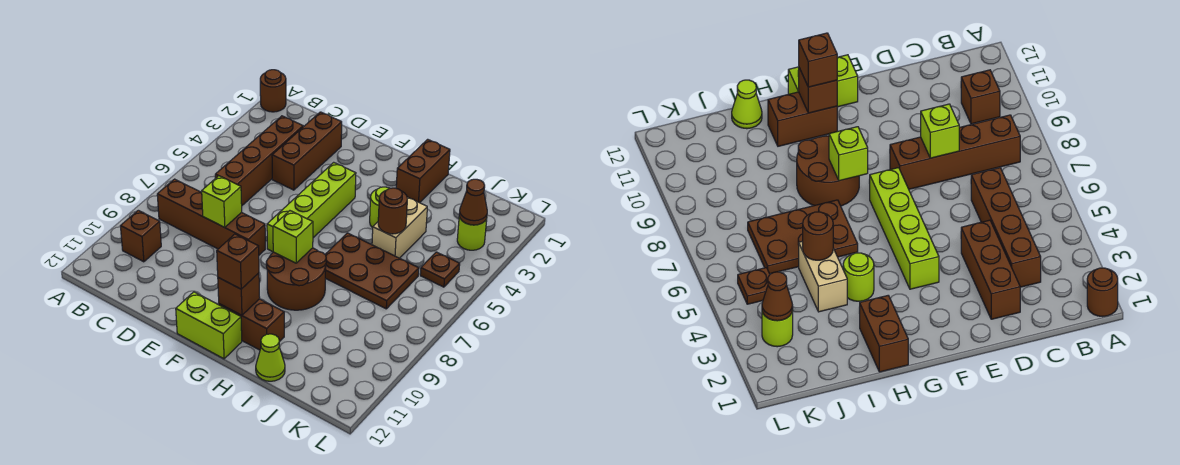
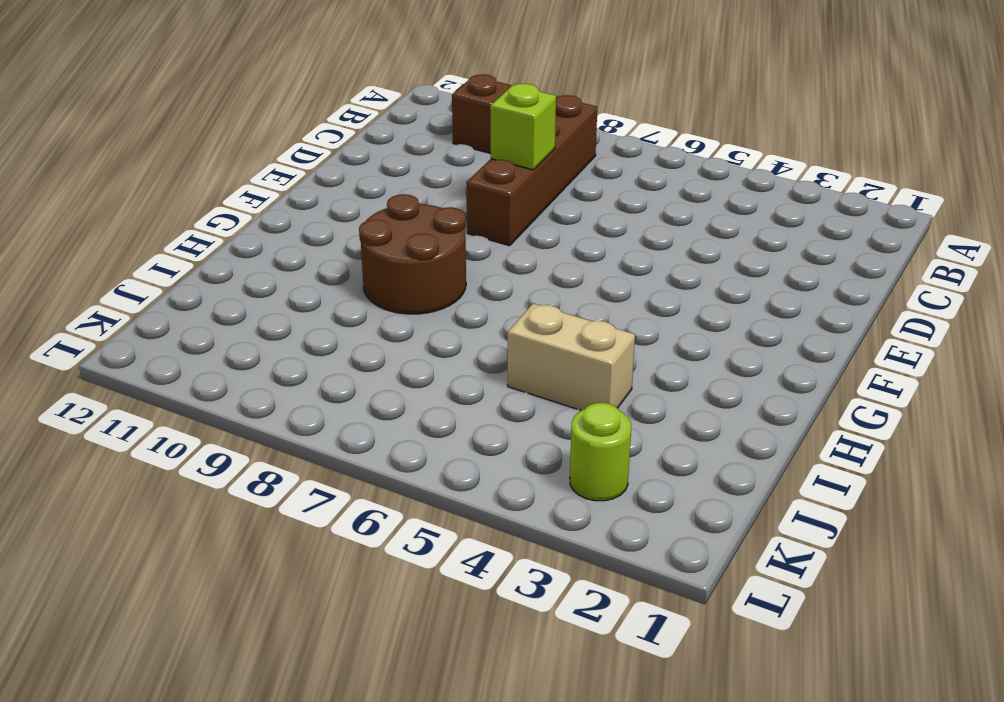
none -> brown 1x1 round brick [260,70,286,112]
none -> brown 1x4 brick [215,116,303,205]
none -> brown 1x3 brick [272,112,342,190]

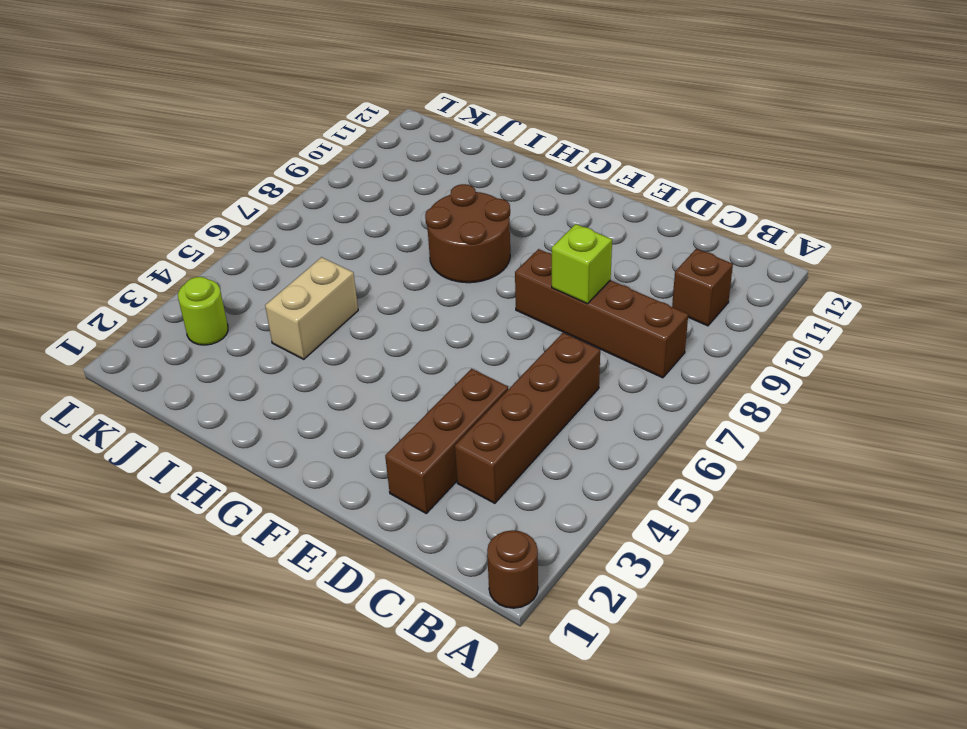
none -> lime 1x4 brick [267,162,356,252]
none -> lime 1x2 brick [176,292,242,359]
none -> brown 1x2 brick [219,299,284,350]

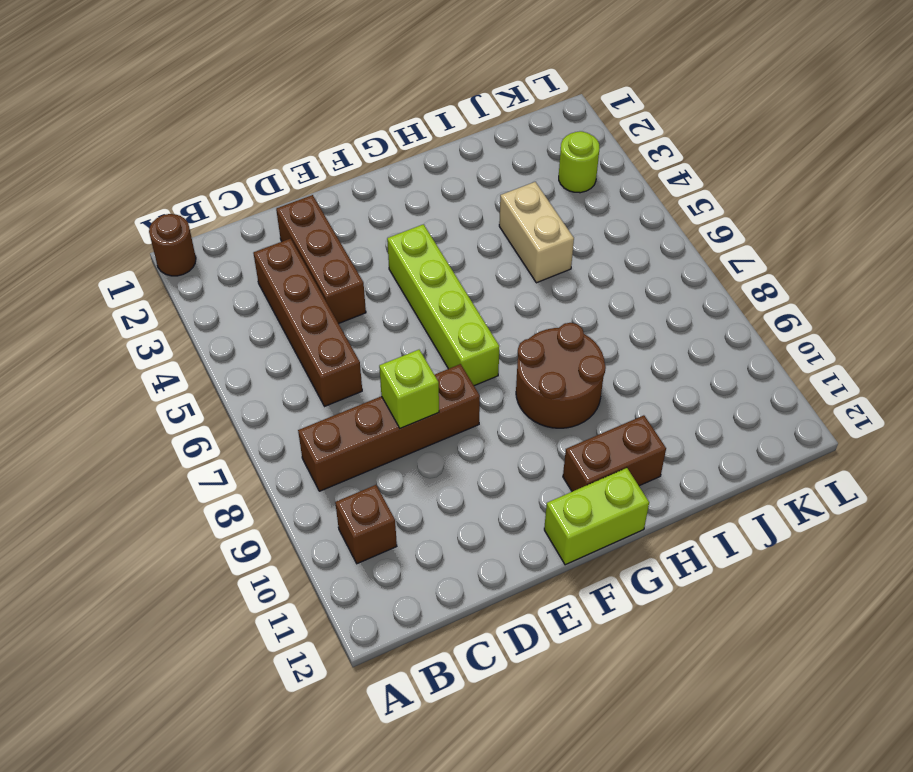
none -> brown 1x2 brick [396,139,450,203]
none -> lime 1x1 round brick [370,187,390,228]
none -> brown 2x3 plate [325,233,419,309]

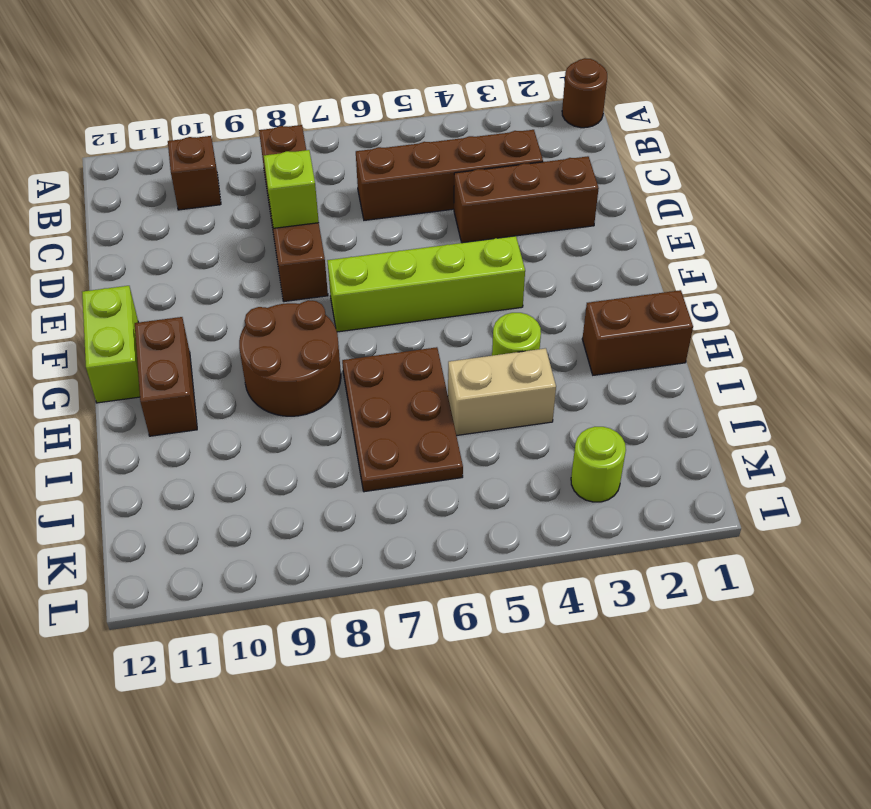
none -> lime 1x1 cone [256,334,285,381]
none -> brown 1x1 plate [420,252,460,287]
none -> lime 1x1 brick [273,211,313,263]

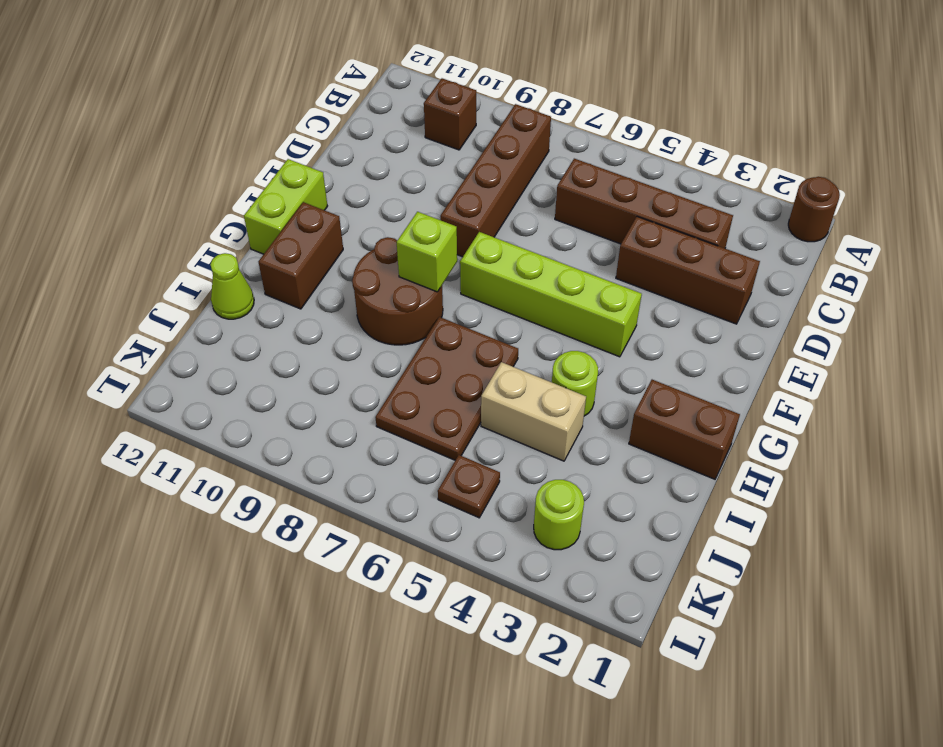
none -> lime 1x1 brick [202,176,242,228]
none -> brown 1x1 brick [218,273,260,315]
none -> brown 1x1 round brick [378,188,407,234]

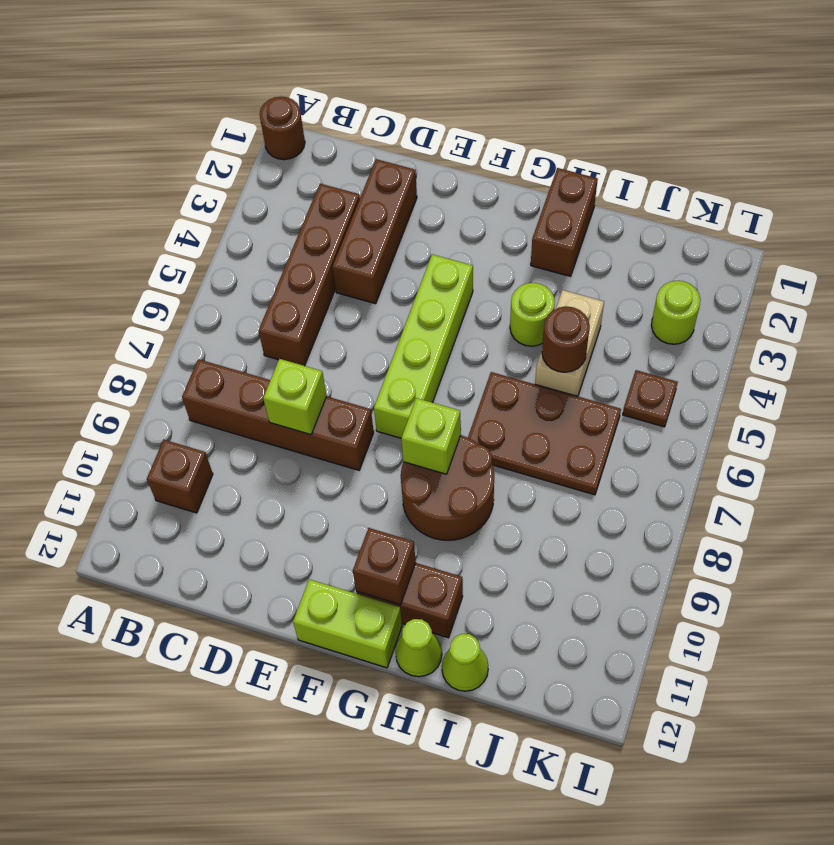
lime 1x1 cone [395,619,442,677] -> none
none -> brown 1x1 cone [459,179,487,225]
none -> brown 1x1 brick [217,234,259,289]

